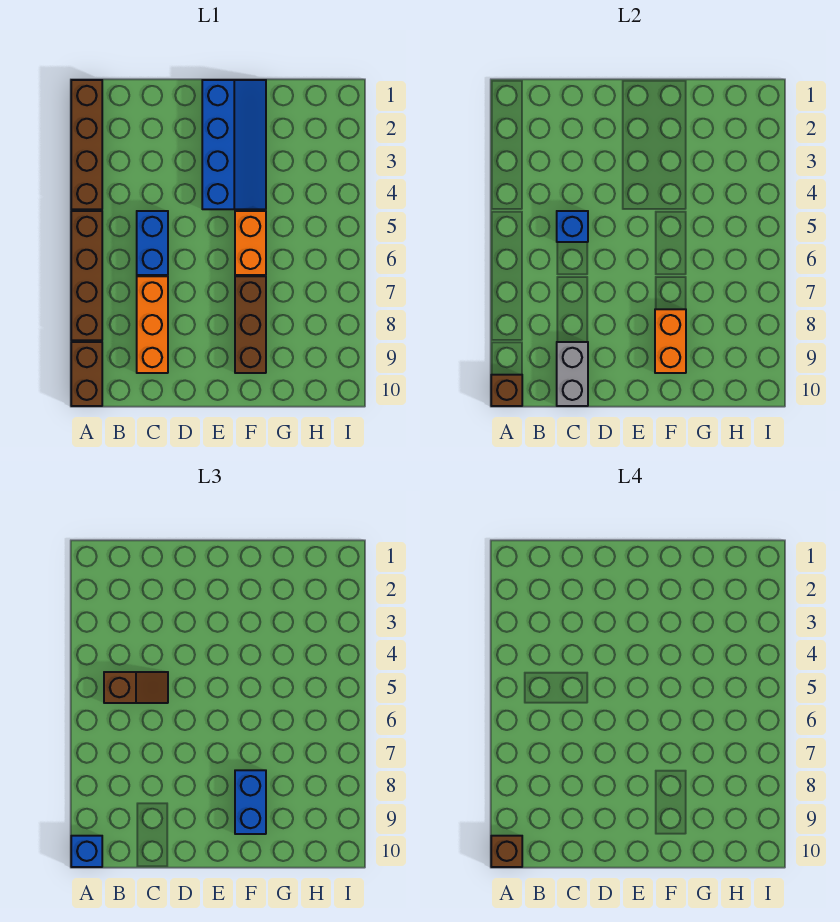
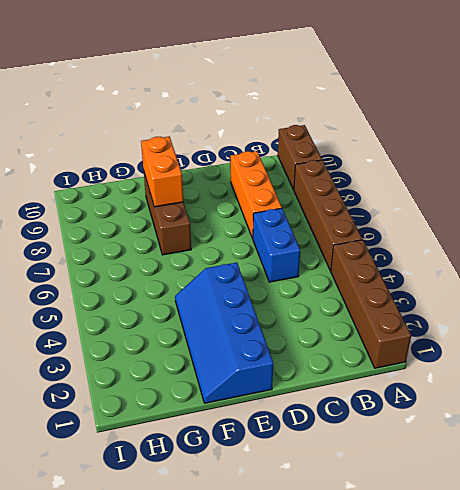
none -> orange 1x2 brick [235,211,266,275]
none -> brown 1x1 brick [491,375,522,406]
none -> blue 1x1 brick [557,211,588,242]

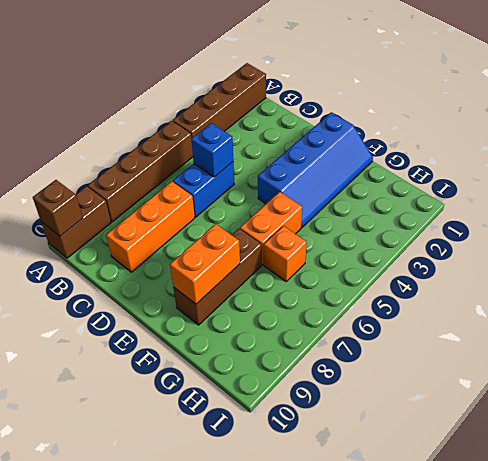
orange 1x1 brick [264,226,307,281] -> none
none -> grey 1x2 brick [557,342,588,406]
none -> blue 1x1 brick [71,836,102,867]
none -> brown 1x2 slope [104,672,168,703]

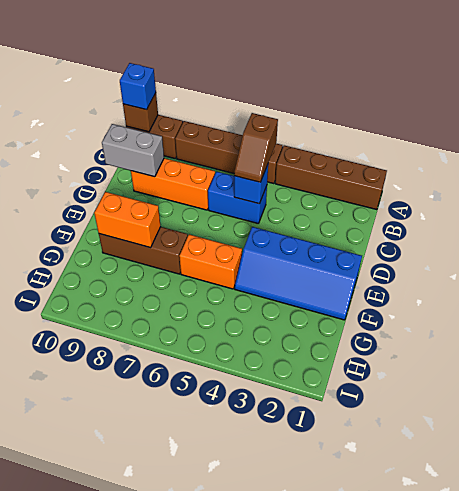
none -> blue 1x2 brick [235,770,266,834]
none -> brown 1x1 brick [491,836,522,867]

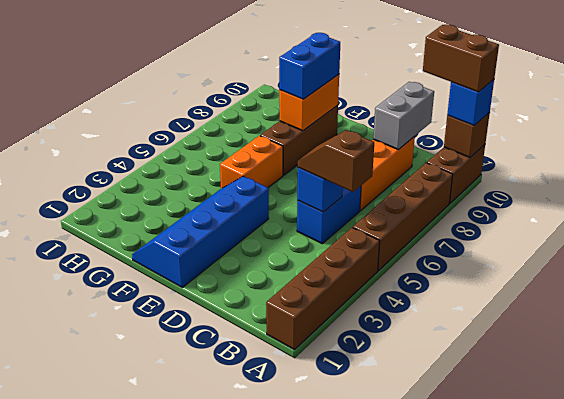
brown 1x2 brick [423,25,499,92] -> brown 1x1 brick [491,836,522,867]

